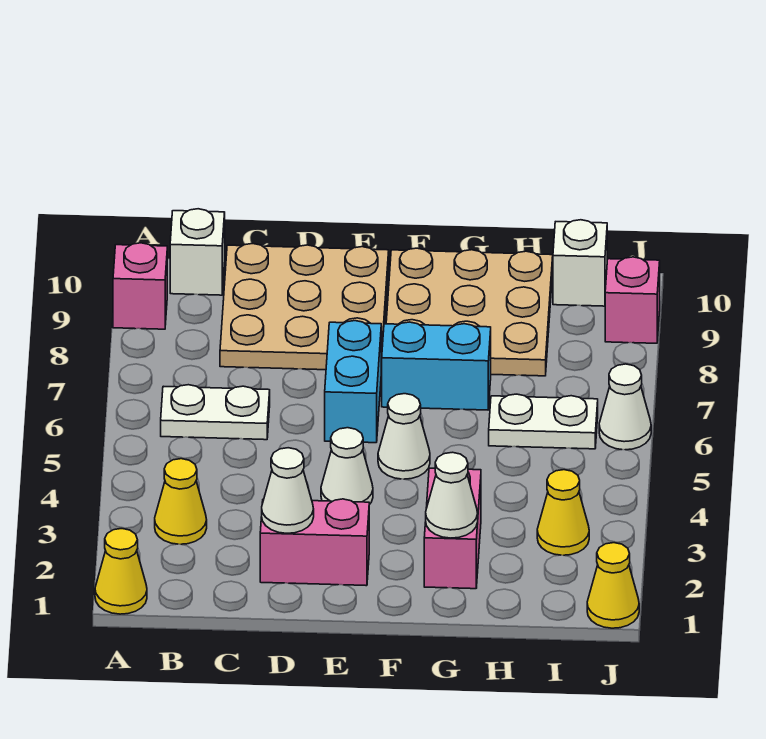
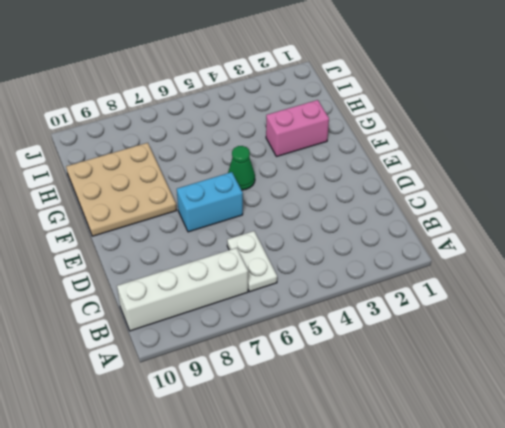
white 1x4 brick [117,248,248,331] -> white 1x1 brick [170,209,225,295]
green 1x1 cone [228,146,255,190] -> white 1x1 cone [378,394,430,479]
none -> yellow 1x1 cone [95,529,147,614]
none -> pink 1x1 brick [113,243,167,329]
none -> yellow 1x1 cone [155,459,207,544]

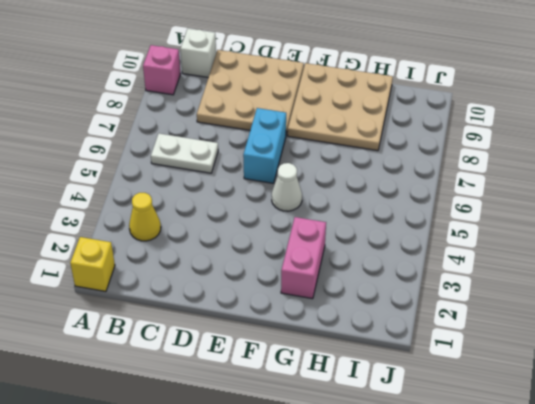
yellow 1x1 brick [70,237,115,292] -> yellow 1x1 cone [95,529,147,614]
none -> pink 1x2 brick [260,499,369,586]
none -> white 1x1 cone [321,428,373,505]
none -> cyan 1x2 brick [381,322,491,410]

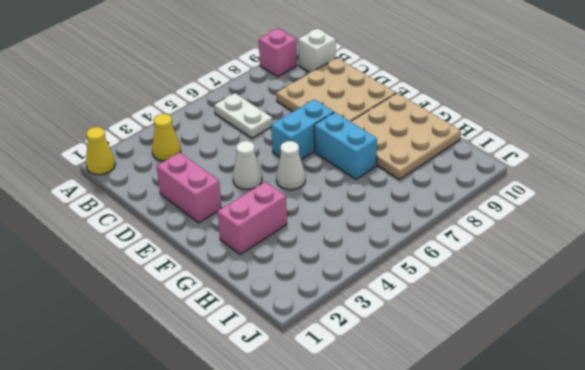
none -> white 1x2 plate [489,394,598,449]
none -> yellow 1x1 cone [537,470,589,555]
none -> white 1x1 brick [553,220,607,306]

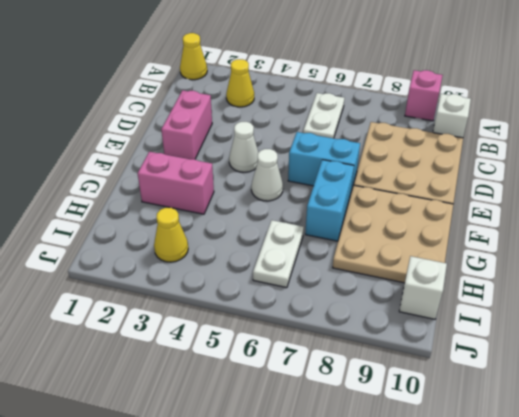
none -> yellow 1x1 cone [587,543,639,628]
none -> white 1x1 cone [599,364,651,450]
none -> pink 1x1 brick [605,257,660,343]

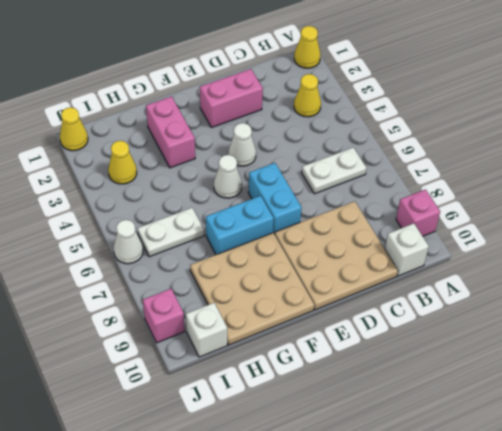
none -> white 1x1 cone [262,448,314,533]
none -> white 1x1 cone [426,452,478,538]

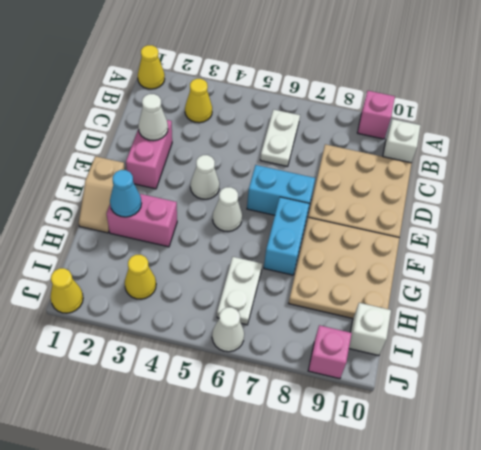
tan 1x2 slope [79,156,125,233] -> none
cyan 1x1 cone [110,170,141,217] -> white 1x1 cone [426,452,478,538]

